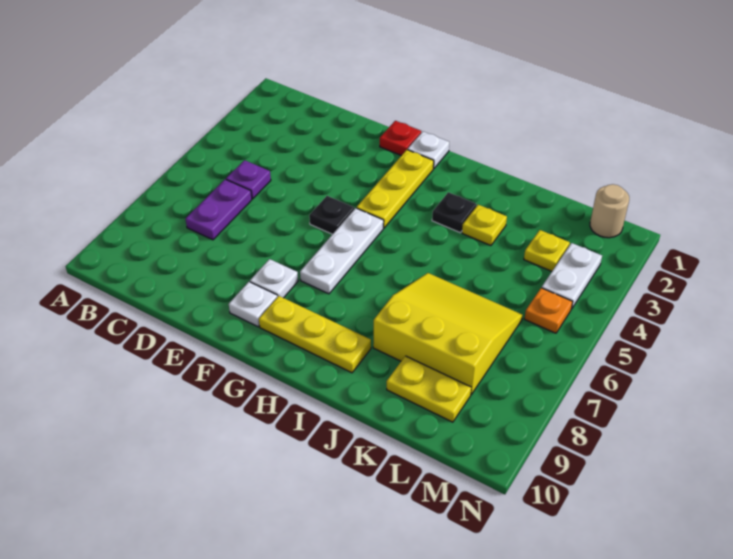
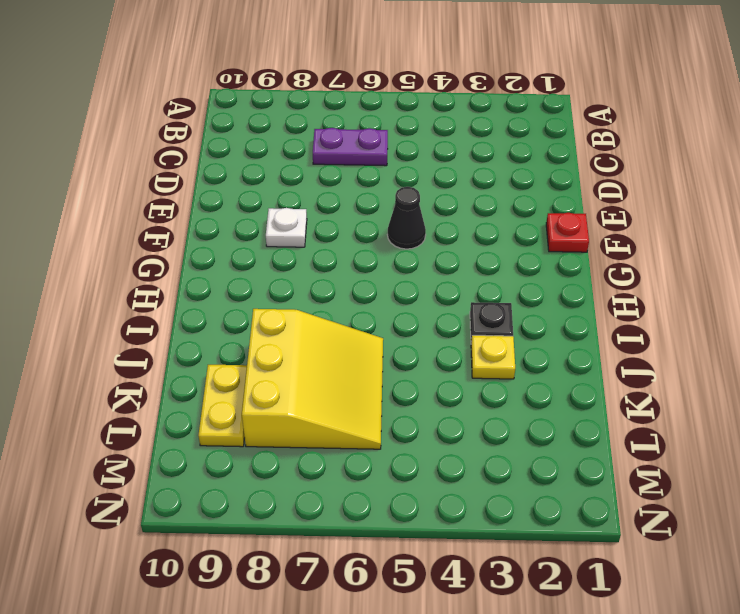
black 1x1 cone [387,187,426,249] -> black 1x1 plate [309,196,354,234]
none -> purple 1x1 plate [226,160,271,199]
none -> white 1x1 plate [229,282,277,327]
none -> white 1x1 plate [408,132,449,169]

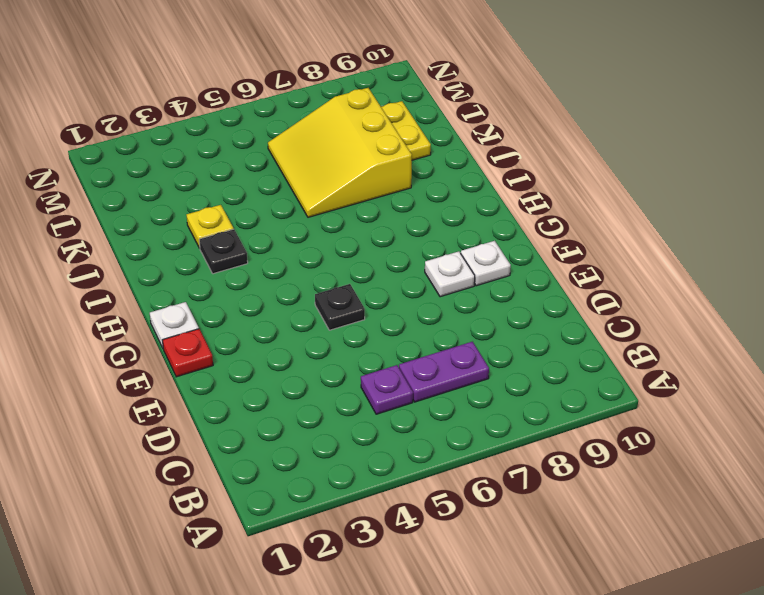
none -> yellow 1x3 plate [357,150,434,228]
none -> white 1x3 plate [300,208,384,294]
none -> yellow 1x3 plate [259,296,371,373]

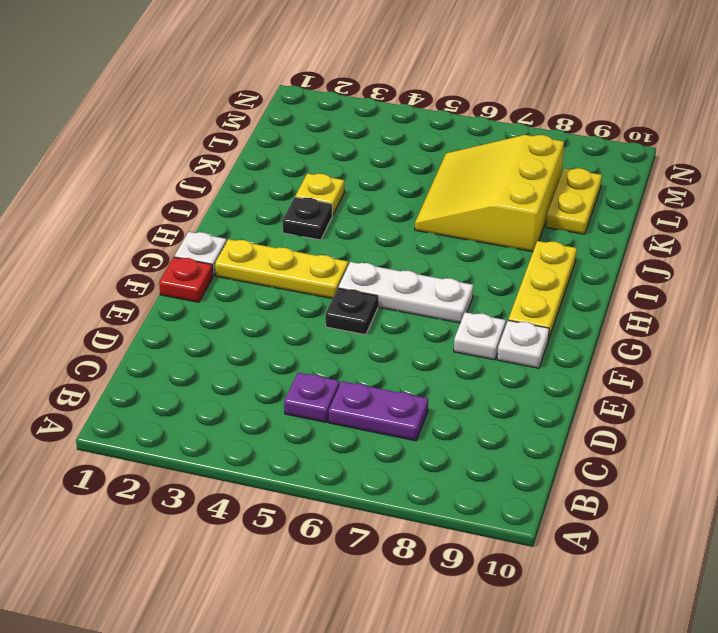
none -> yellow 1x1 plate [524,230,570,271]
none -> tan 1x1 round brick [590,184,629,238]
none -> white 1x2 plate [542,243,602,309]

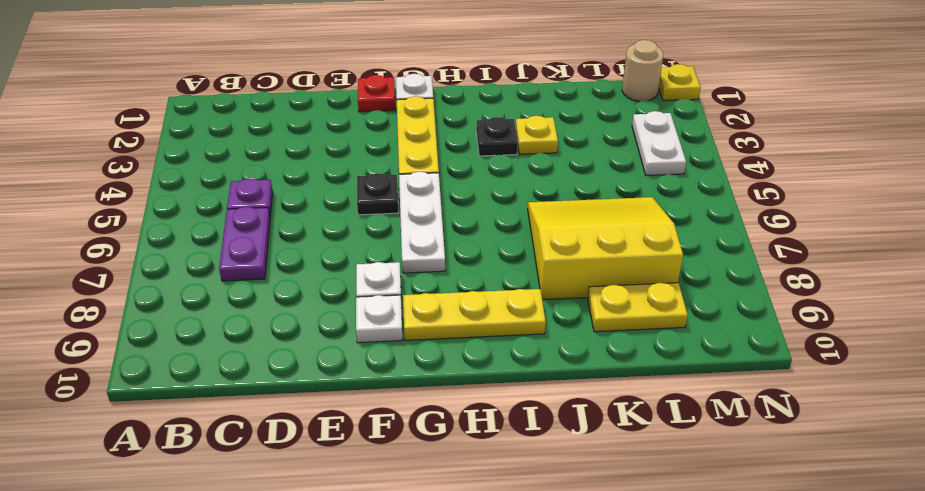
yellow 1x1 plate [659,64,701,101] -> yellow 1x1 plate moved to [524,230,570,271]
none -> orange 1x1 plate [524,288,573,333]

